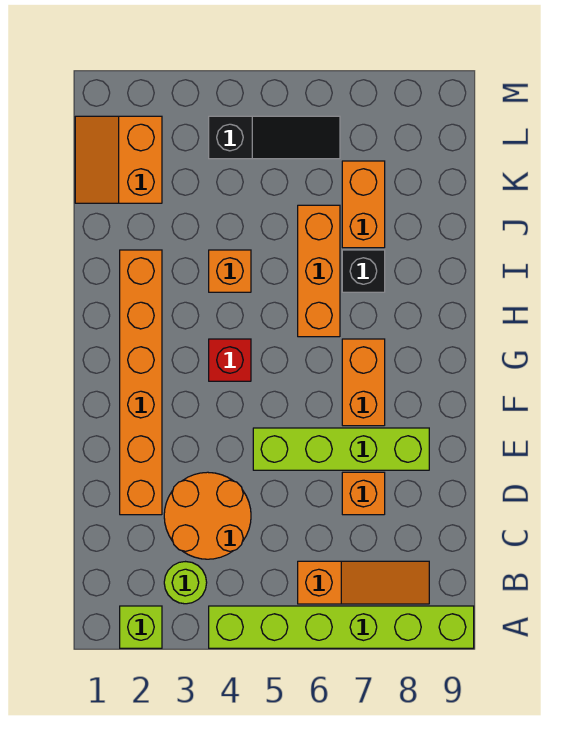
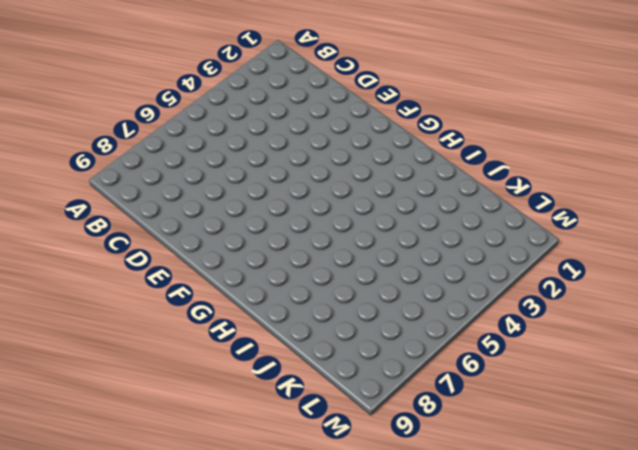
none -> lime 1x1 brick [120,606,162,648]
none -> lime 1x6 brick [209,606,474,648]
none -> lime 1x1 round brick [164,562,207,604]

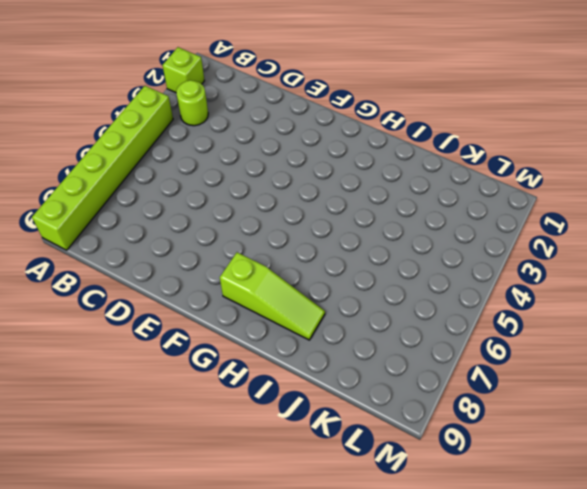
lime 1x3 slope [220,252,325,340] -> none
none -> orange 1x3 slope [298,561,429,604]
none -> orange 2x2 round brick [164,472,251,559]
none -> orange 1x6 brick [120,250,162,515]

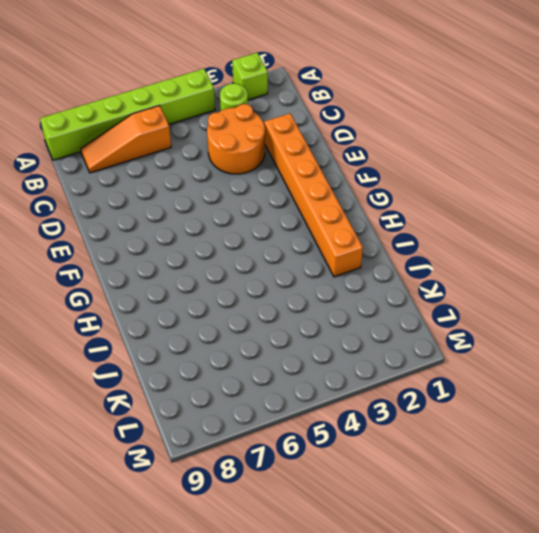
none -> orange 1x1 brick [342,472,385,515]
none -> lime 1x4 brick [253,428,429,470]
none -> orange 1x2 brick [342,339,385,426]

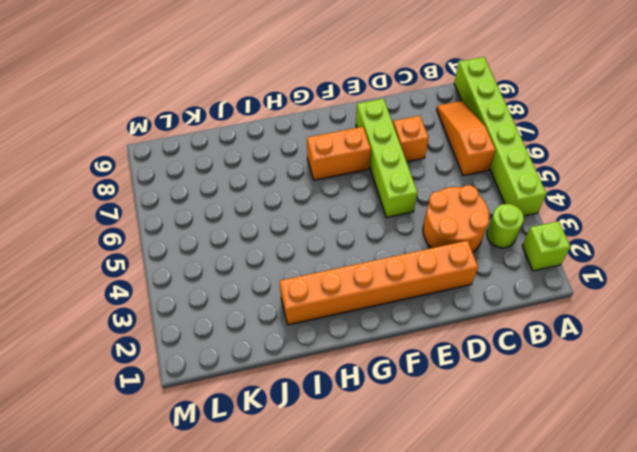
none -> red 1x1 brick [209,339,251,381]
none -> orange 1x3 brick [298,205,340,337]
none -> orange 1x1 brick [209,250,251,292]

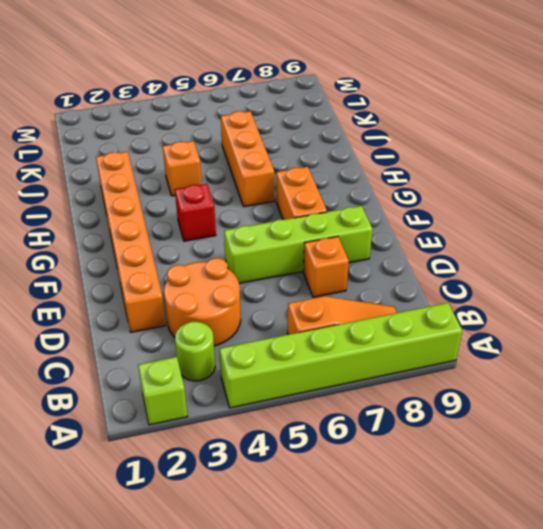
none -> black 1x1 brick [342,250,385,292]
none -> orange 1x2 brick [342,161,385,248]
none -> orange 2x2 slope [75,116,162,203]

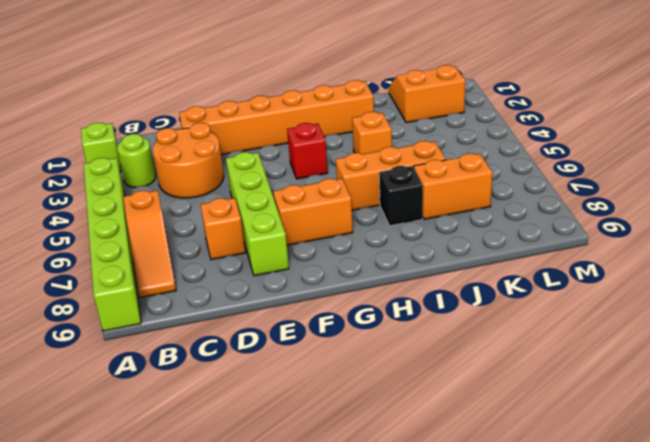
none -> black 1x3 slope [209,116,340,159]

